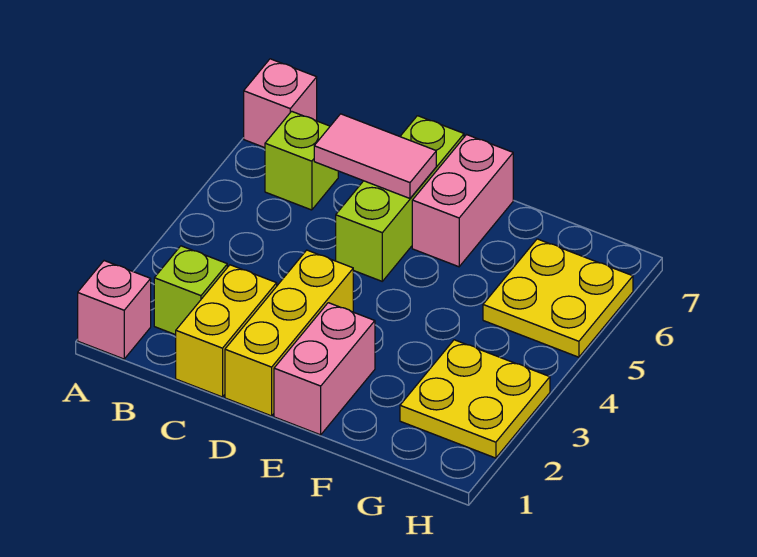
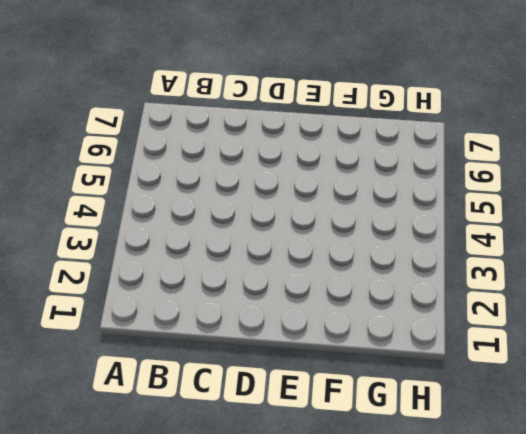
none -> pink 1x1 brick [78,261,151,359]
none -> pink 1x1 brick [244,59,317,148]
none -> lime 1x1 brick [154,246,227,335]

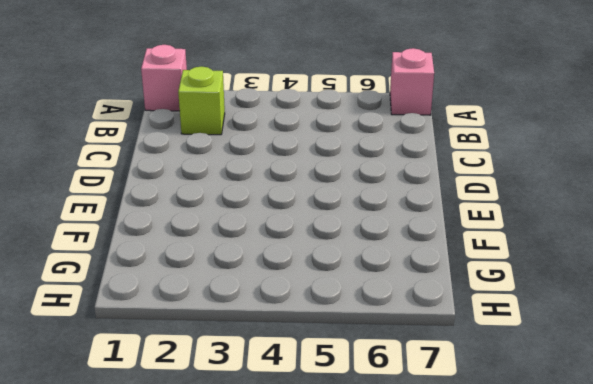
none -> lime 1x1 brick [265,111,338,210]
none -> yellow 1x2 brick [176,265,277,397]
none -> yellow 1x3 brick [225,250,353,416]

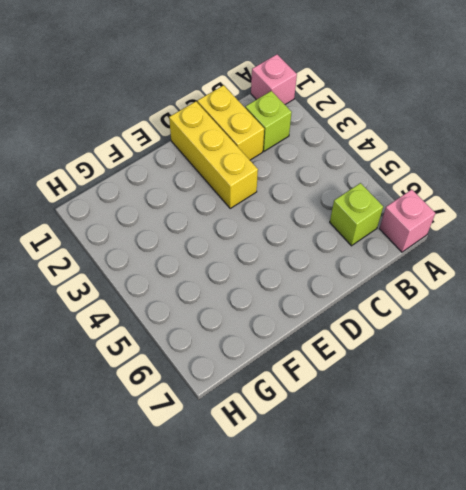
none -> lime 1x3 brick [336,116,464,281]
none -> pink 1x2 brick [274,303,375,435]
none -> pink 1x2 brick [412,135,513,267]

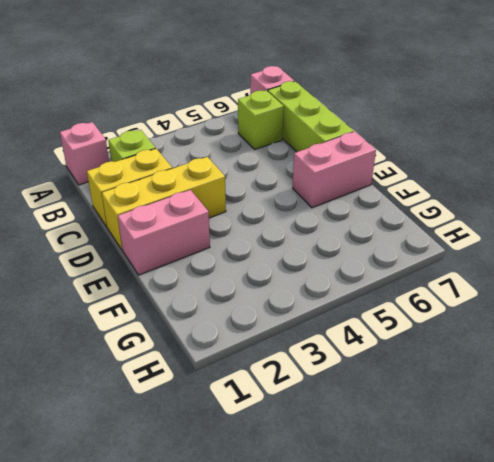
lime 1x3 brick [268,81,354,152] -> lime 1x3 brick turned to [336,116,464,281]
none -> yellow 2x2 plate [400,340,550,458]
none -> yellow 2x2 plate [483,239,633,357]
none -> pink 1x2 tile [314,114,436,198]

